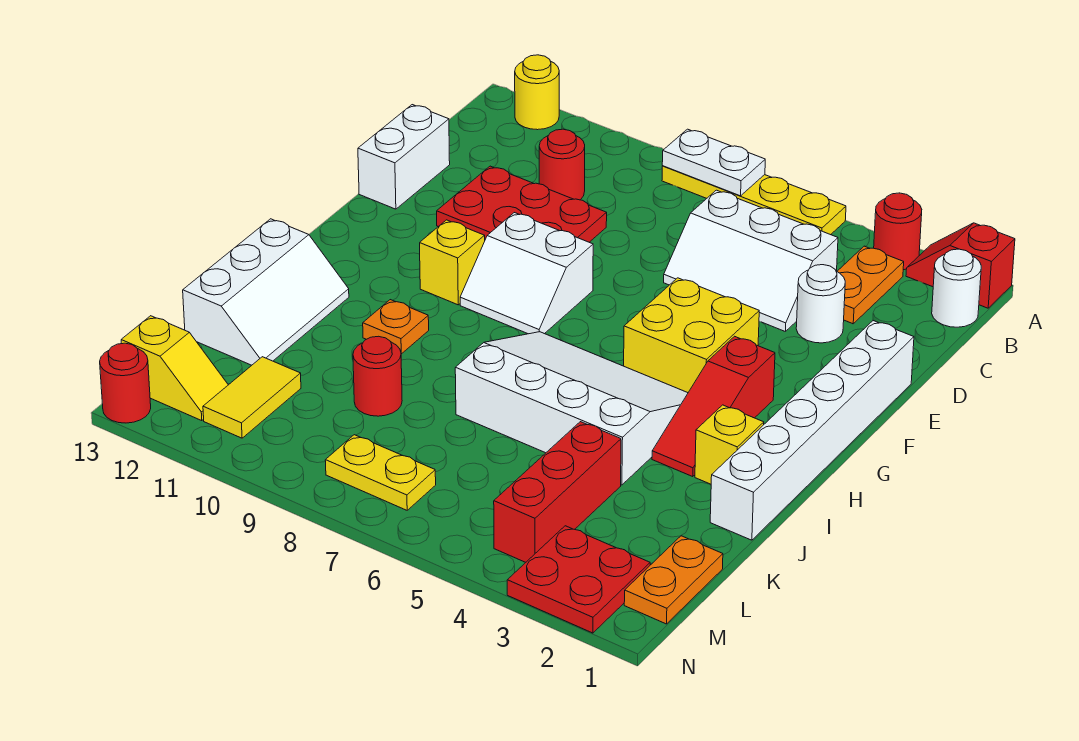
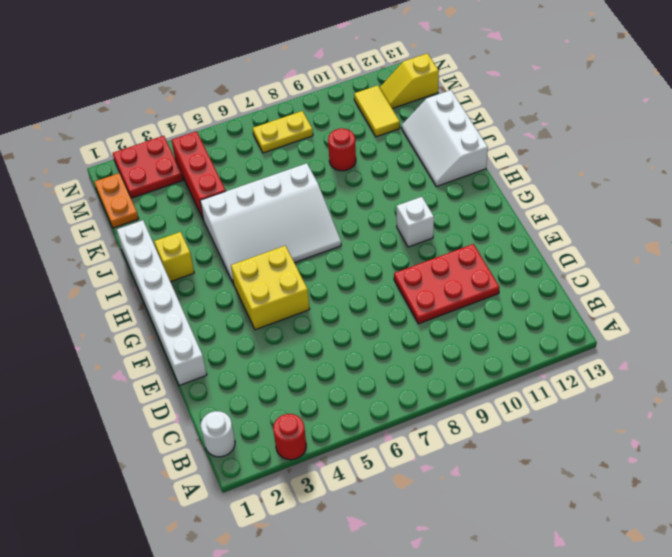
white 1x1 brick [397,197,434,247] -> yellow 1x1 brick [420,220,485,305]
none -> red 1x2 slope [906,223,1015,308]
none -> yellow 1x4 plate [662,166,846,235]
none -> yellow 1x1 round brick [515,55,559,130]

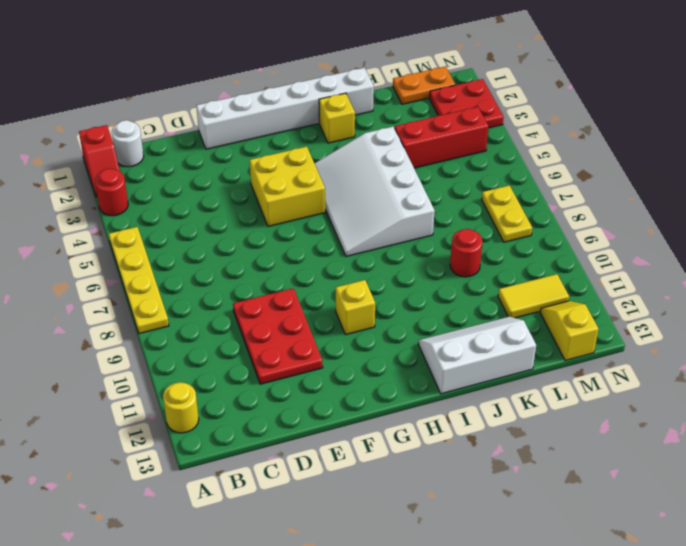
none -> orange 1x2 plate [837,246,904,324]
none -> white 2x3 slope [664,190,838,331]
none -> red 1x1 round brick [539,129,585,200]

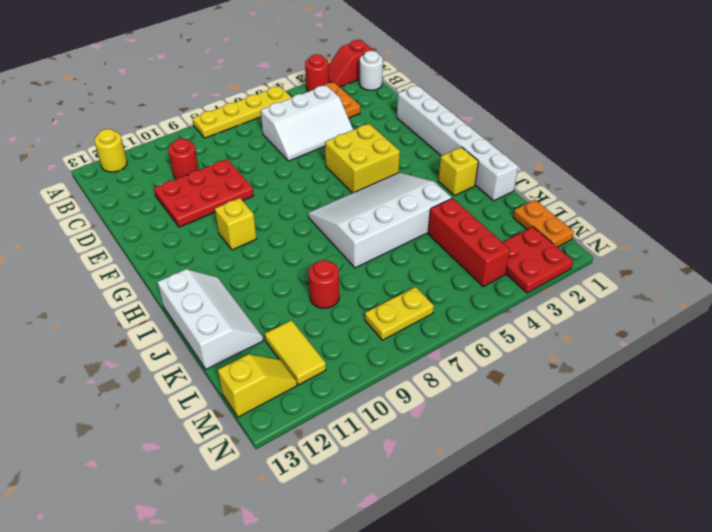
none -> white 1x1 round brick [796,265,845,343]
none -> white 1x2 brick [358,105,450,209]
none -> white 2x2 slope [460,213,593,334]

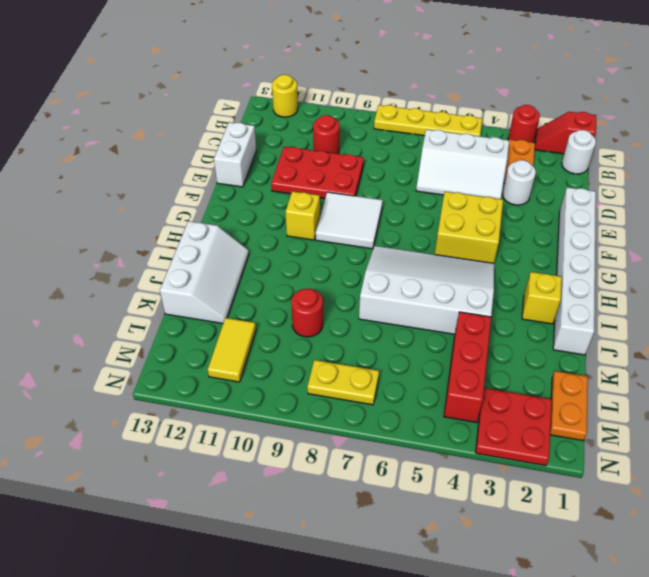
white 2x2 tile [316,192,383,249] -> white 2x2 slope [460,213,593,334]
none -> red 1x3 slope [652,336,775,477]
none -> orange 1x1 plate [363,300,429,354]
none -> yellow 1x2 slope [121,316,228,421]

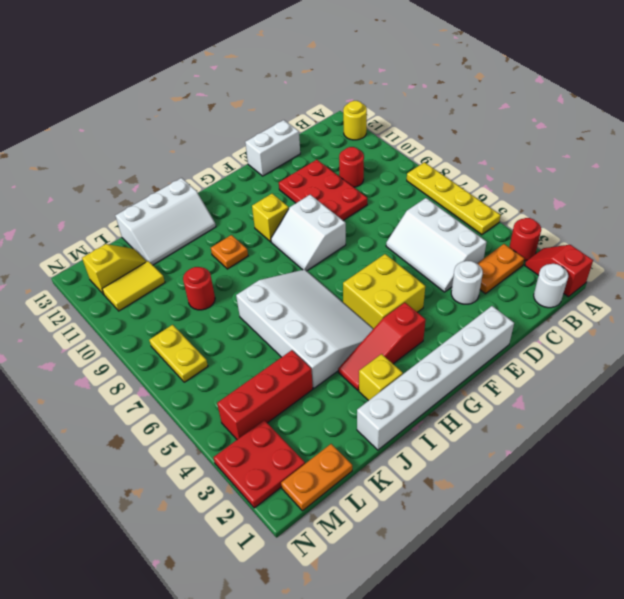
yellow 1x2 slope [82,244,147,295] -> yellow 1x2 slope turned to [121,316,228,421]
none -> red 1x1 round brick [100,343,151,423]
none -> white 1x2 plate [662,129,765,196]

